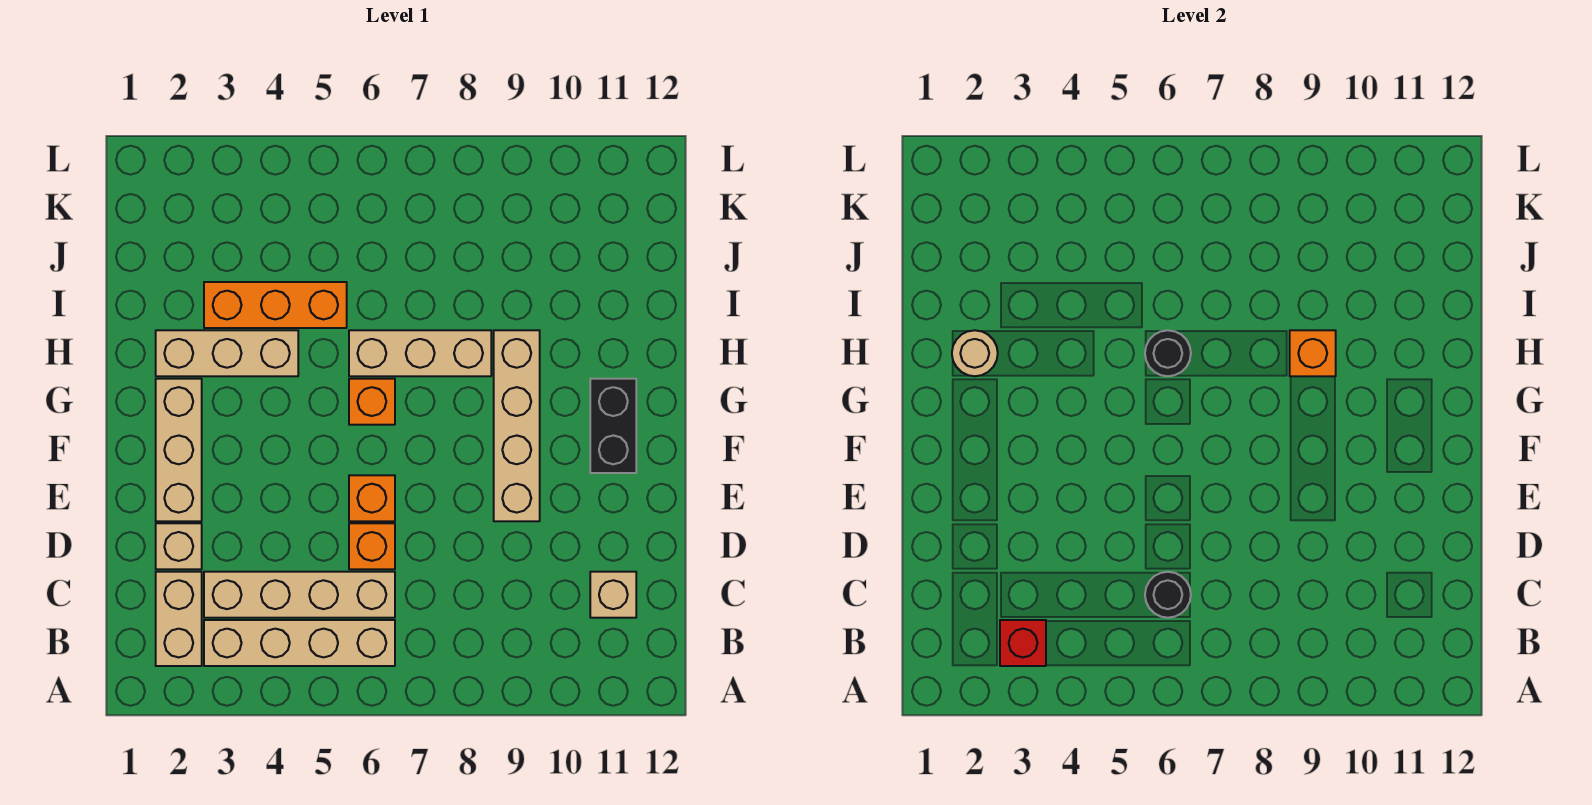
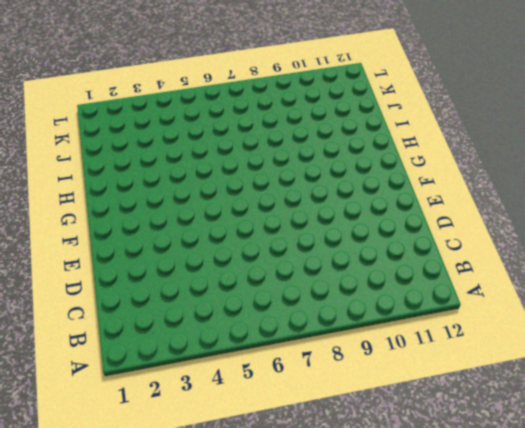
none -> tan 1x2 brick [156,572,202,666]
none -> tan 1x4 brick [204,620,395,666]
none -> tan 1x4 brick [204,572,395,618]

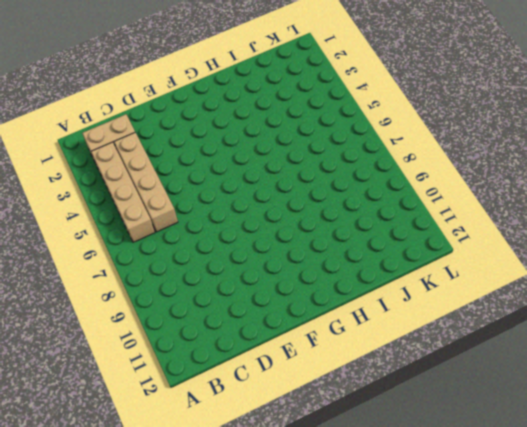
none -> tan 1x1 brick [590,572,636,618]
none -> tan 1x1 brick [156,523,202,569]
none -> orange 1x1 brick [349,523,395,569]

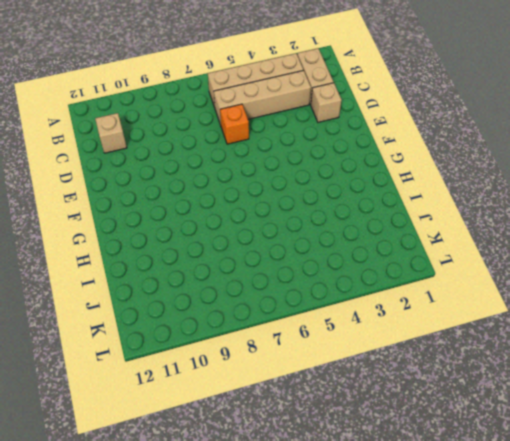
none -> tan 1x3 brick [156,379,202,521]
none -> orange 1x1 brick [349,475,395,521]
none -> tan 1x4 brick [494,330,540,521]

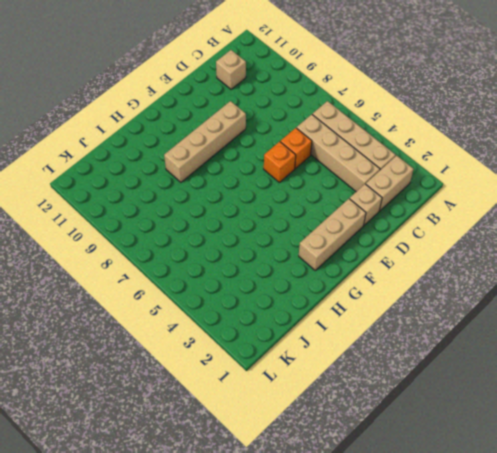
none -> black 1x2 brick [590,379,636,473]
none -> orange 1x1 brick [349,379,395,425]
none -> tan 1x3 brick [156,330,298,376]

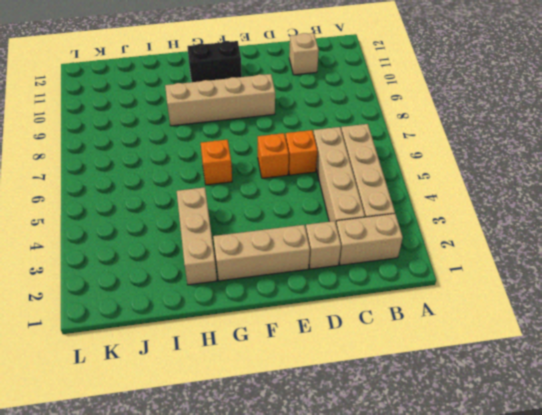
none -> tan 1x3 brick [349,330,491,376]
none -> orange 1x3 brick [204,282,347,328]
none -> red 1x1 brick [1000,620,1046,666]

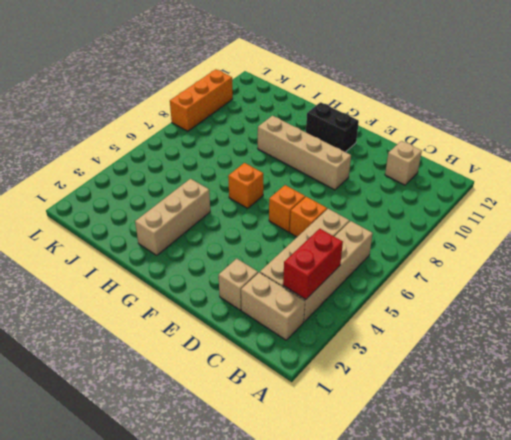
red 1x2 brick [283,229,343,299] -> red 1x1 brick [1000,620,1046,666]
orange 1x3 brick [170,69,233,131] -> orange 1x3 brick moved to [204,282,347,328]
none -> tan 1x3 brick [156,379,202,521]
none -> tan 1x3 brick [349,330,491,376]
none -> black 1x1 round brick [1145,572,1191,618]

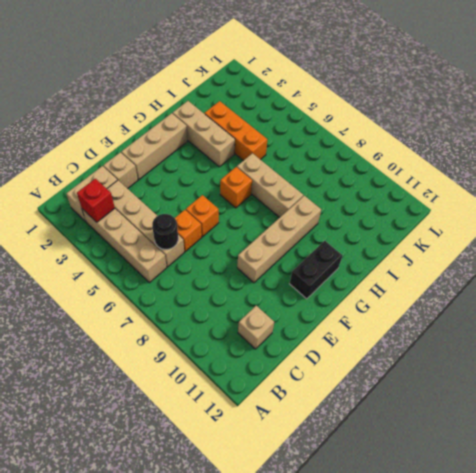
none -> tan 1x1 round brick [952,330,998,376]
none -> black 1x1 round brick [1145,330,1191,376]
none -> orange 1x1 brick [1290,330,1336,376]

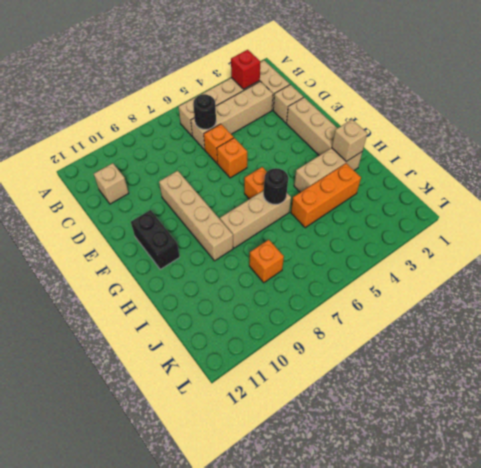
tan 1x1 brick [332,120,367,162] -> tan 1x1 round brick [952,330,998,376]
orange 1x1 brick [249,240,284,283] -> orange 1x1 brick moved to [1290,330,1336,376]

